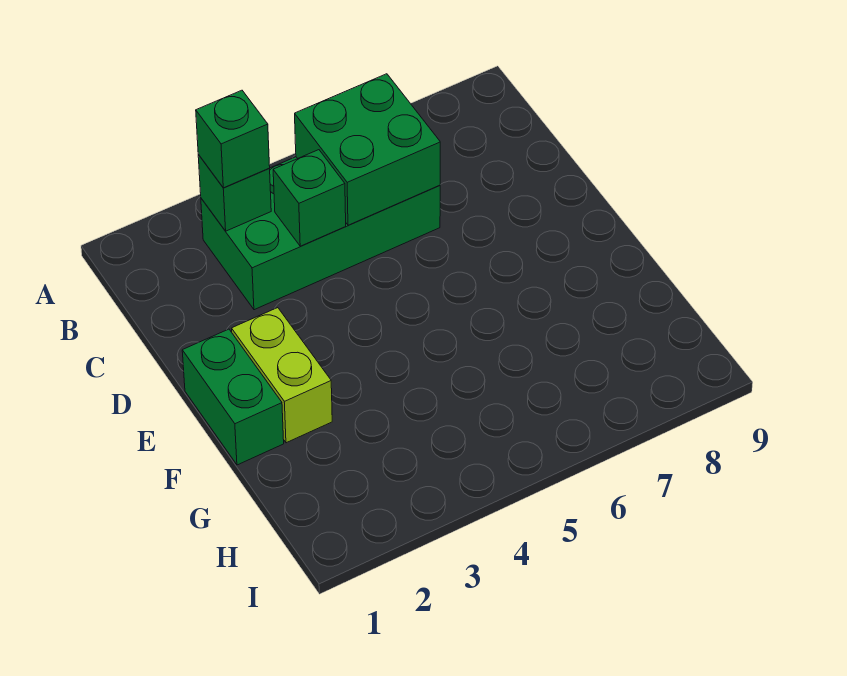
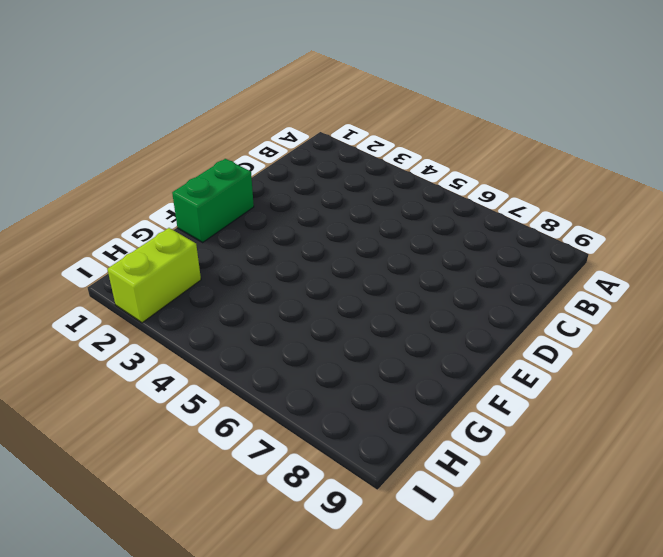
lime 1x2 brick [107,228,201,323] -> lime 1x2 brick moved to [232,308,332,443]
none -> green 2x4 brick [201,157,440,310]
none -> green 1x1 brick [198,155,271,231]

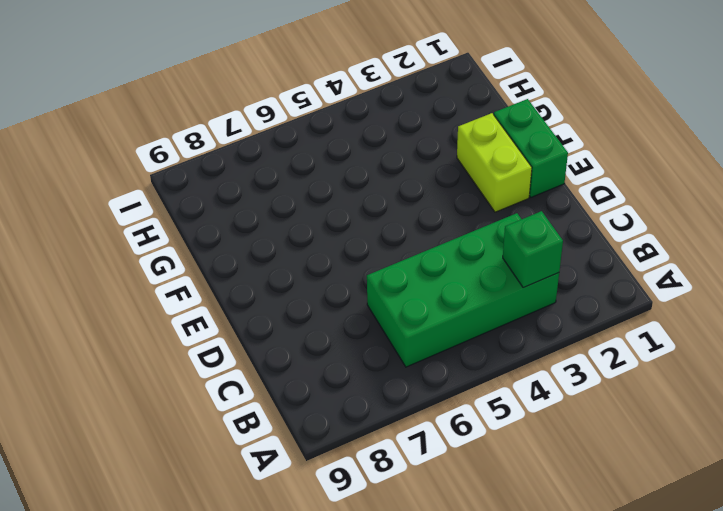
none -> green 2x2 brick [295,74,440,225]
none -> green 1x1 brick [273,150,346,246]

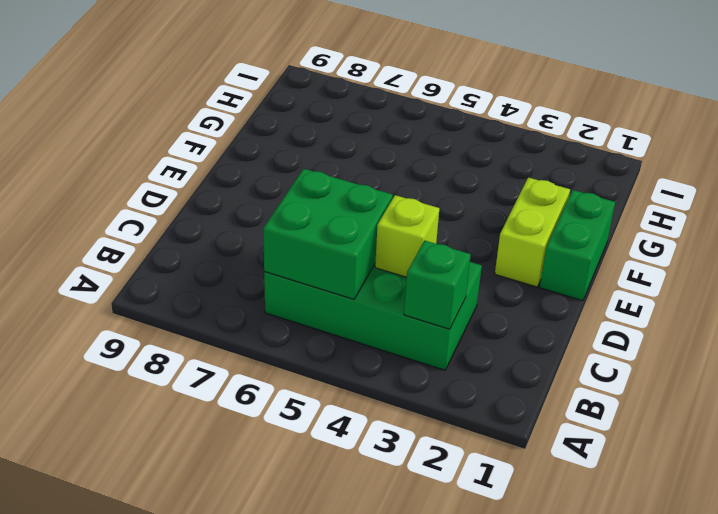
lime 1x1 brick [375,195,439,277] -> green 1x1 brick [273,150,346,246]
none -> green 1x1 brick [196,90,270,188]

